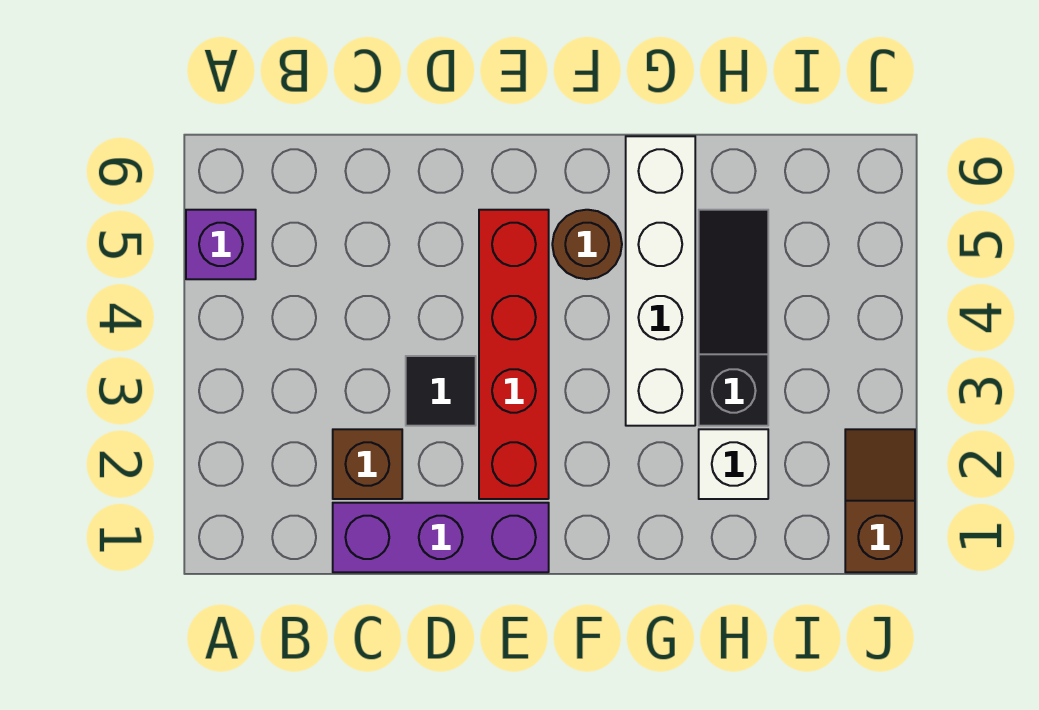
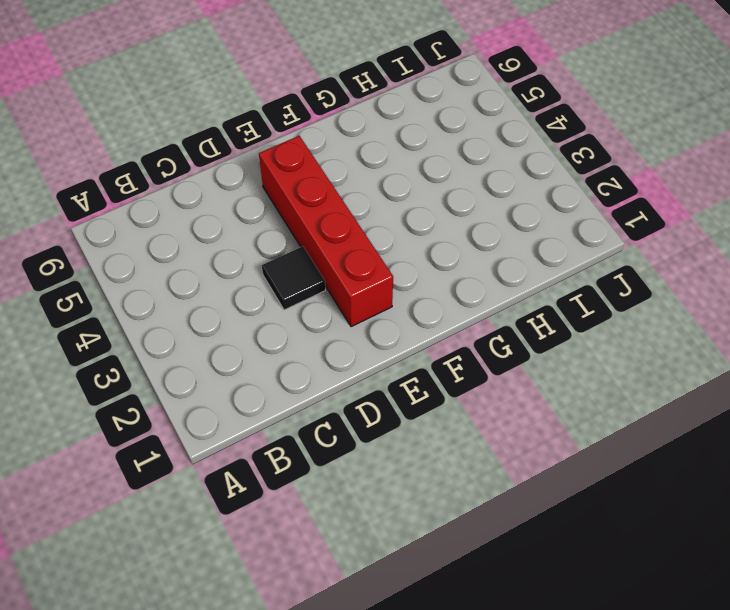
none -> purple 1x1 brick [186,210,256,279]
none -> purple 1x3 brick [333,503,549,572]

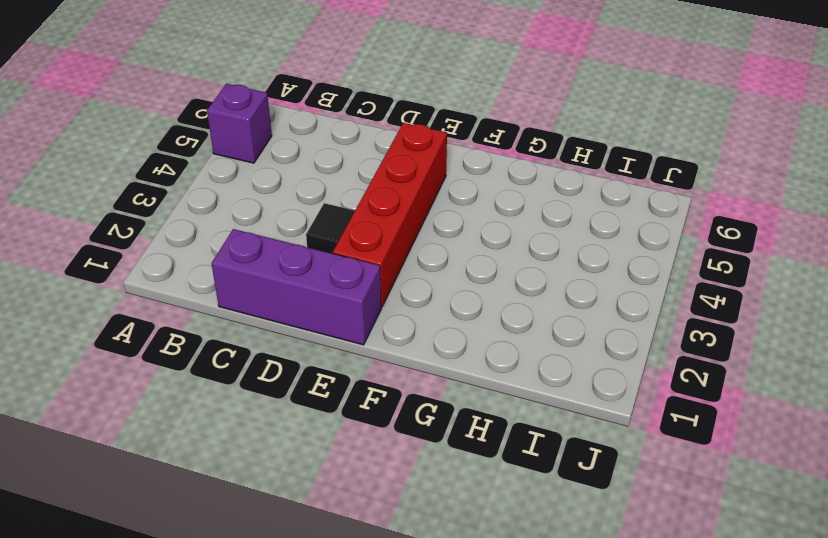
none -> brown 1x1 brick [333,429,402,499]
none -> brown 1x1 round brick [552,210,622,279]

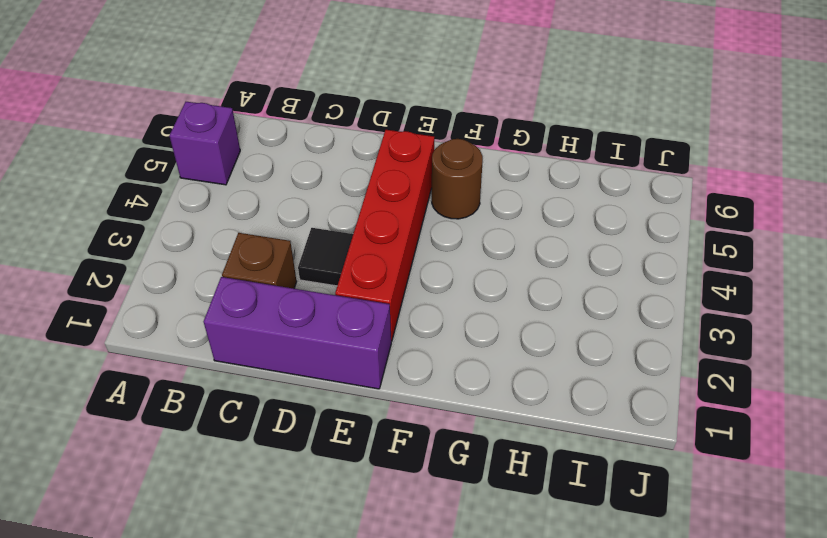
none -> white 1x4 brick [626,136,695,426]
none -> white 1x1 brick [699,429,768,499]

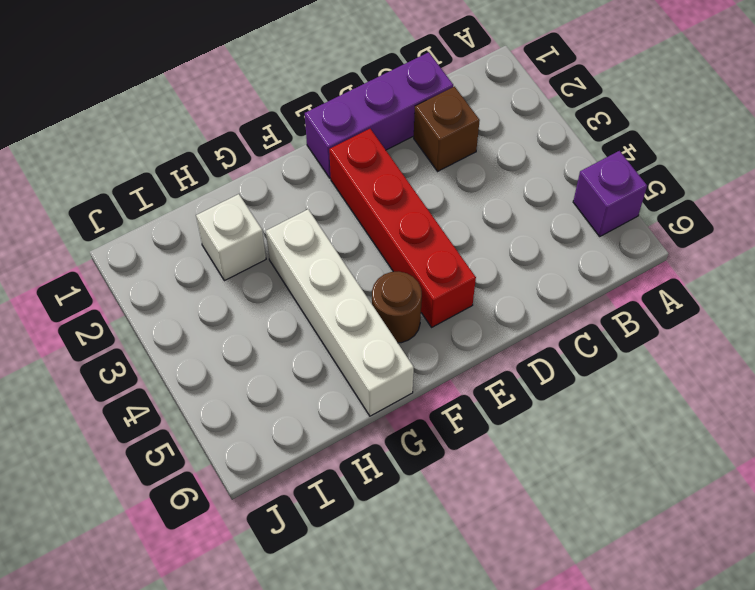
none -> black 1x1 tile [406,356,476,426]
none -> black 1x3 slope [699,210,768,426]

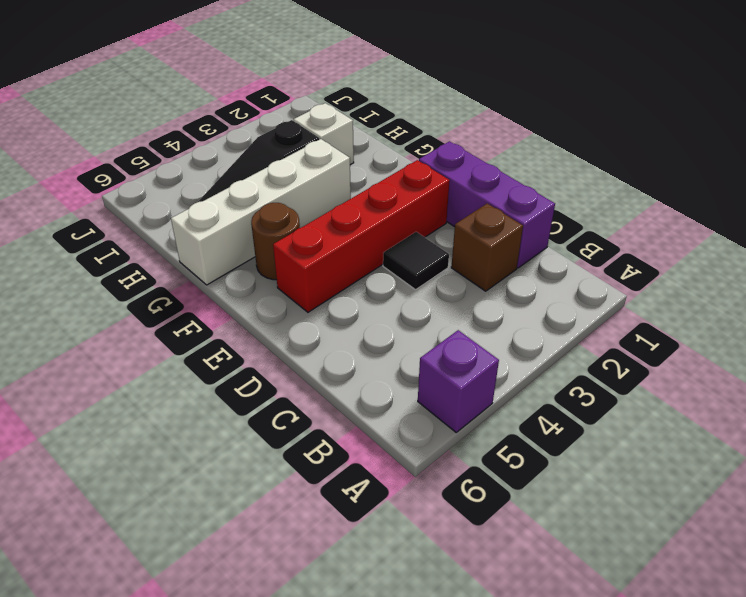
none -> brown 1x2 slope [845,429,915,572]

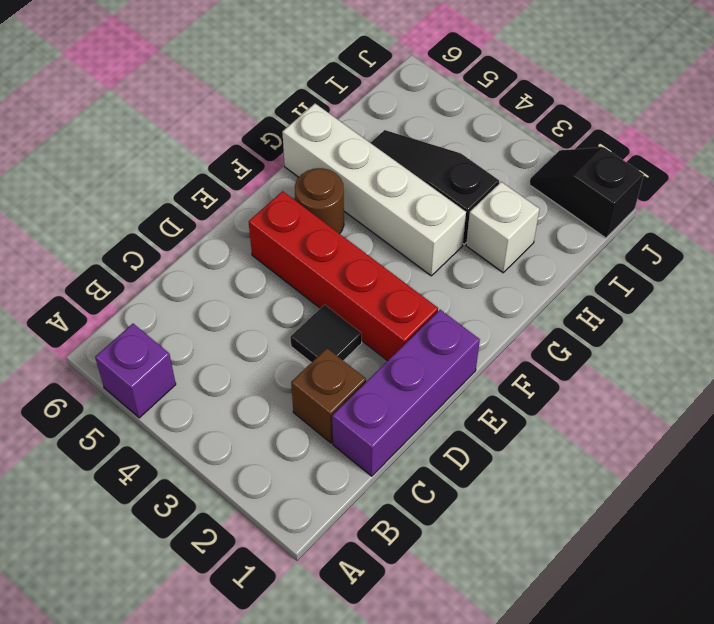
black 1x2 slope [529,147,644,238] -> brown 1x2 slope [845,429,915,572]

